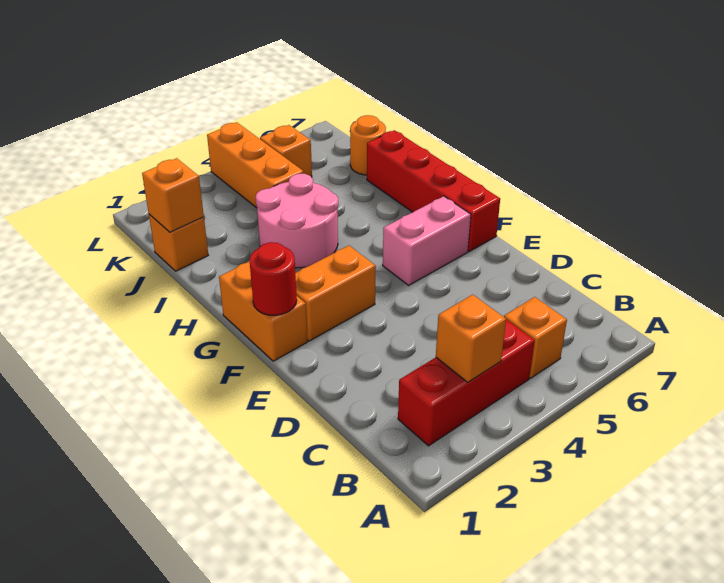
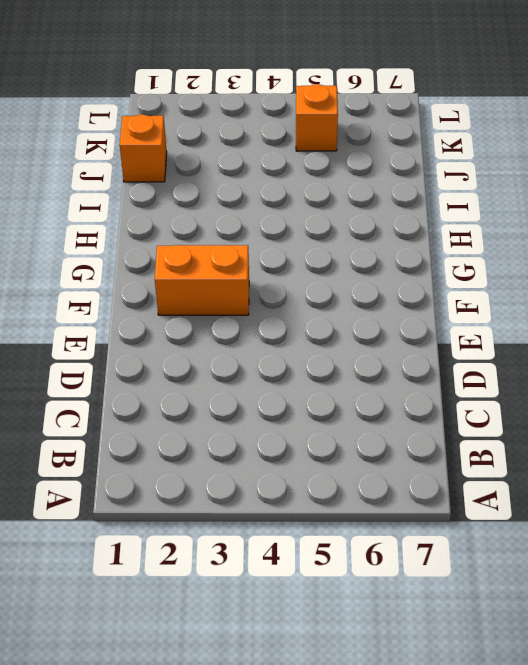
none -> red 1x3 brick [398,319,535,446]
none -> orange 1x1 brick [504,297,567,378]
none -> orange 1x2 brick [219,261,307,361]

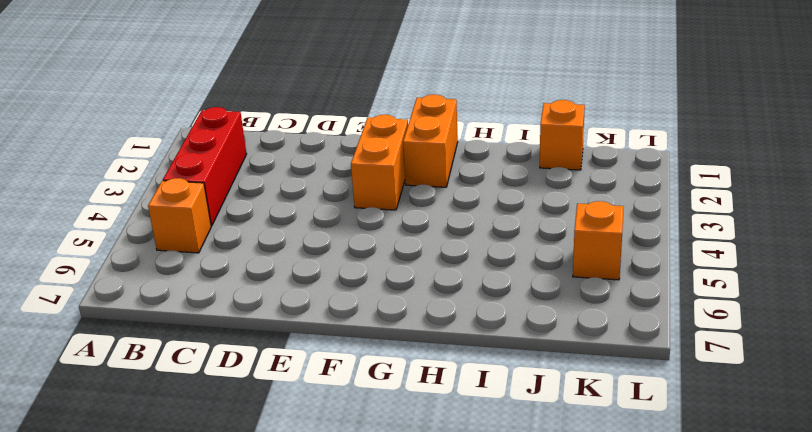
orange 1x2 brick [403,94,458,187] -> orange 1x2 brick turned to [219,261,307,361]
none -> pink 1x2 brick [383,196,471,285]
none -> red 1x4 brick [367,130,500,252]
none -> pink 2x2 round brick [256,174,338,268]

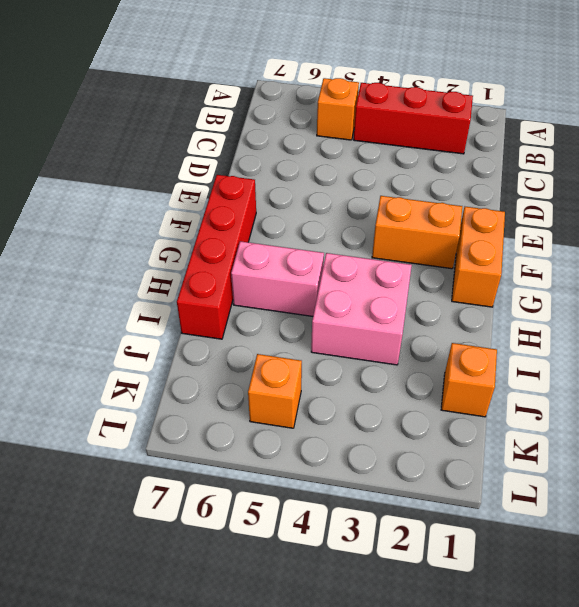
pink 2x2 brick [311,253,412,365] -> pink 2x2 round brick [256,174,338,268]
pink 1x2 brick [231,241,324,316] -> pink 1x2 brick moved to [383,196,471,285]
none -> orange 1x3 brick [207,122,304,208]
none -> orange 1x1 round brick [350,115,386,175]
none -> orange 1x1 brick [436,295,506,382]

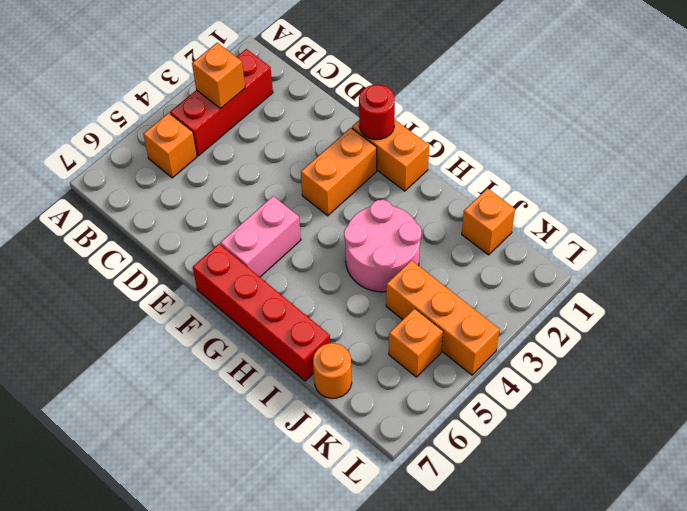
none -> orange 1x1 brick [142,158,204,232]

